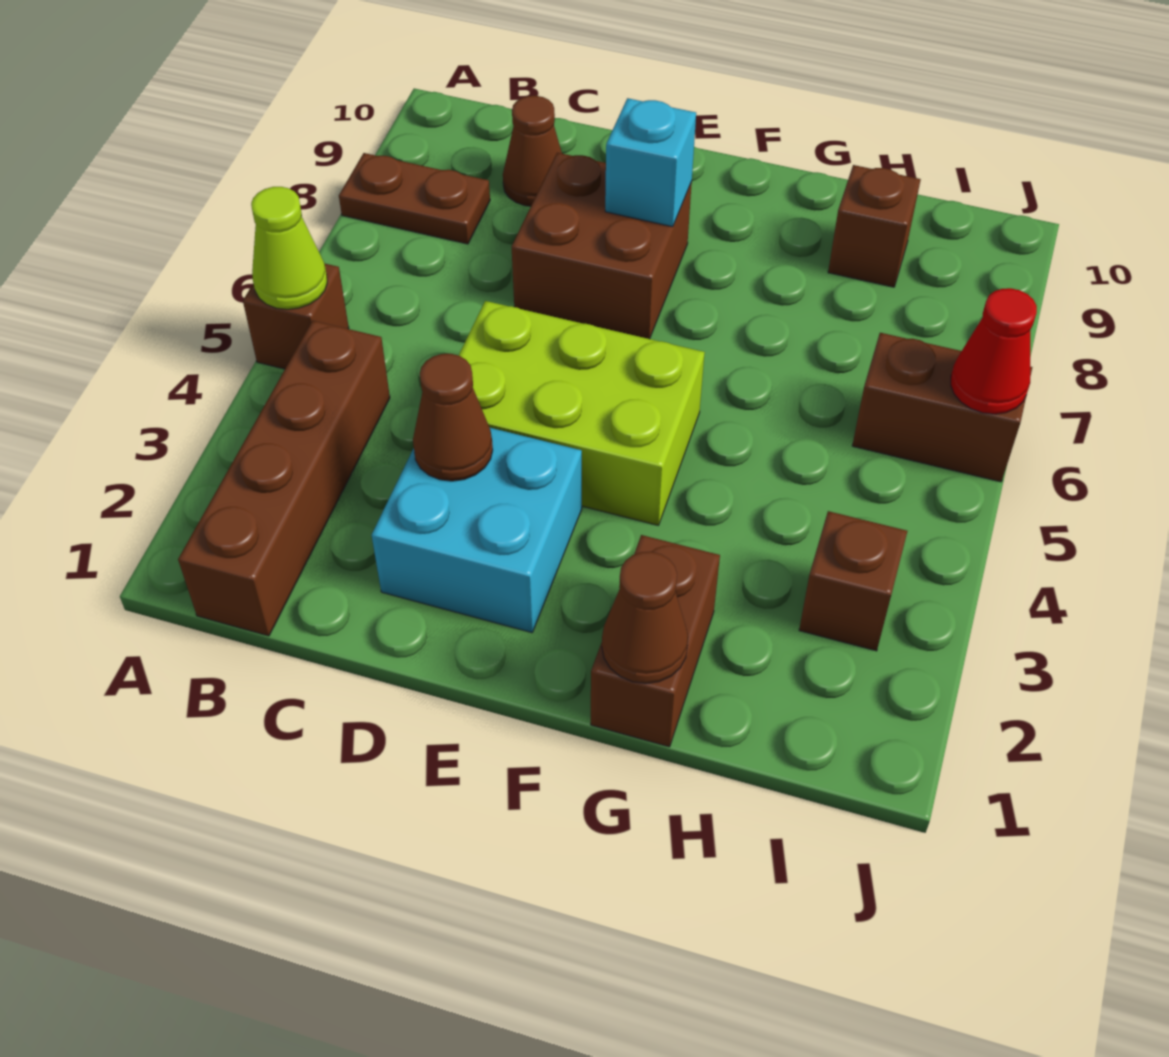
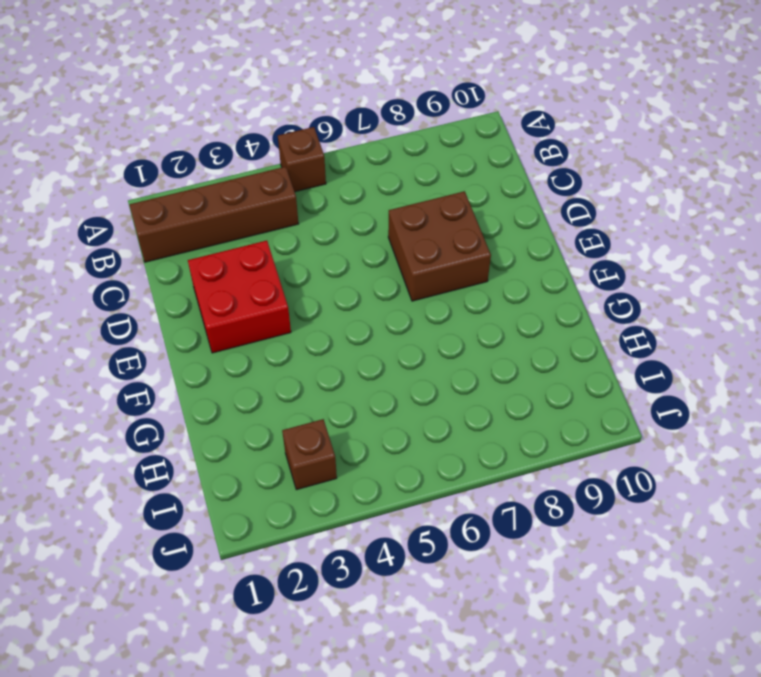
red 2x2 brick [188,241,291,353] -> cyan 2x2 brick [372,428,582,633]
none -> brown 1x2 plate [339,153,490,244]
none -> brown 1x1 cone [503,96,562,206]
none -> lime 2x3 brick [459,301,705,525]

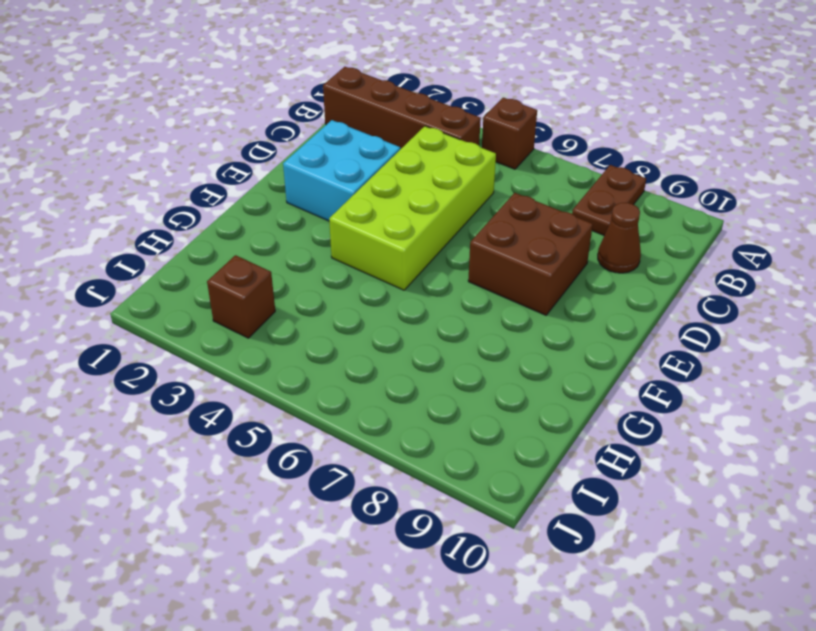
lime 2x4 brick [329,126,496,290] -> lime 2x3 brick [459,301,705,525]
none -> brown 1x2 brick [591,535,720,747]
none -> brown 1x1 brick [828,165,921,287]
none -> brown 1x2 brick [852,333,1032,482]

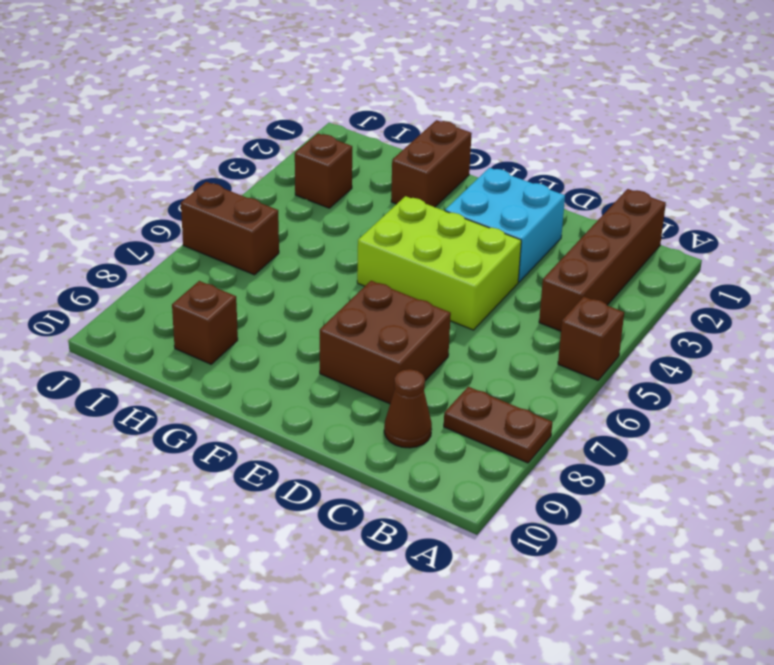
none -> lime 1x1 cone [251,187,327,309]
none -> brown 1x1 cone [413,354,493,481]
none -> cyan 1x1 brick [605,98,696,227]

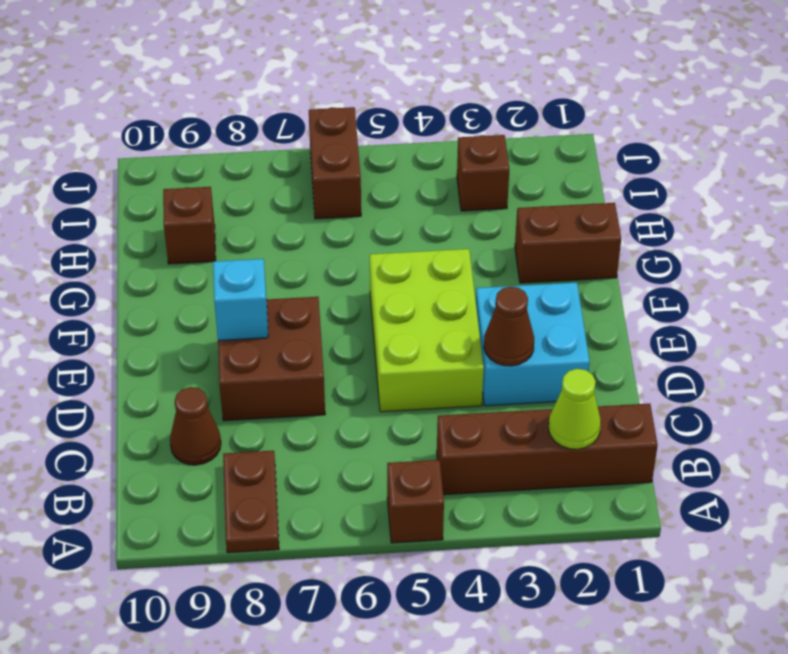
lime 1x1 cone [548,369,601,449] -> lime 1x1 cone moved to [251,187,327,309]
none -> brown 1x1 cone [602,552,688,684]
none -> red 1x1 cone [951,288,1037,414]

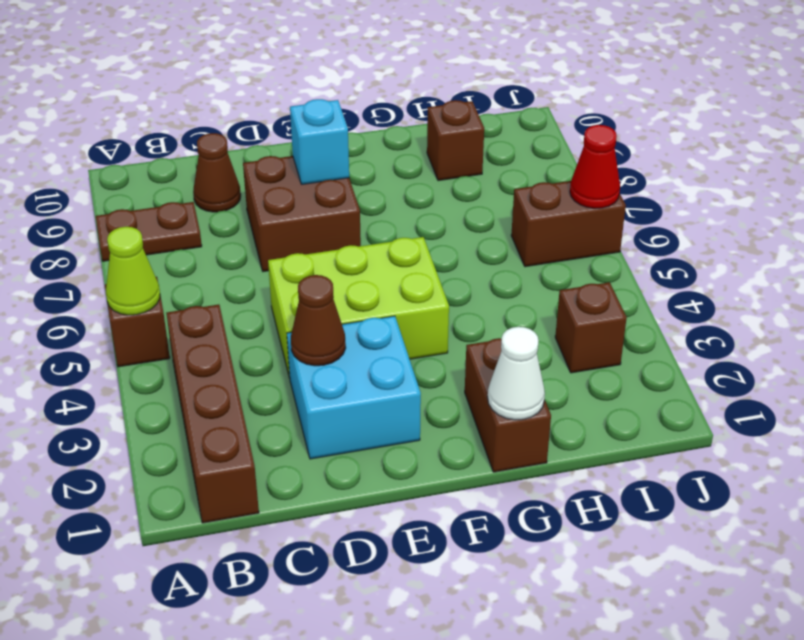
white 1x1 cone [488,327,545,420] -> brown 1x1 cone [602,552,688,684]

